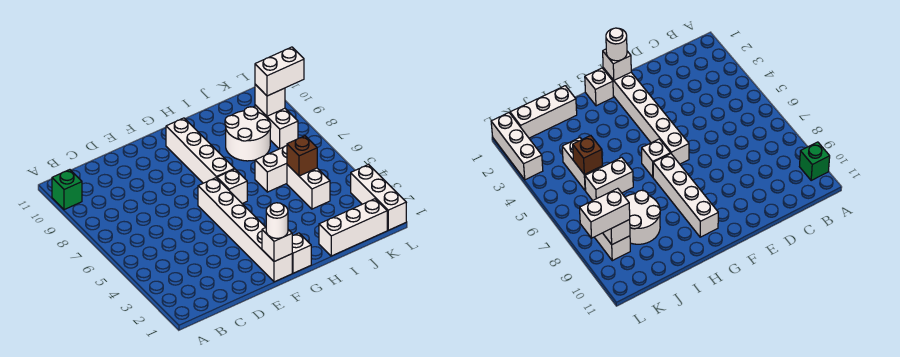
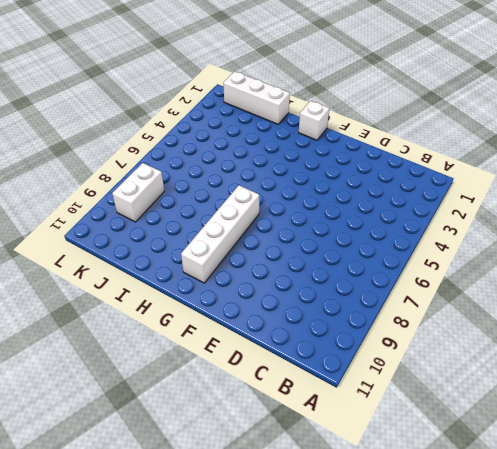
none -> green 1x1 brick [52,170,82,210]
none -> white 1x6 brick [198,178,292,282]
none -> white 1x1 brick [217,169,247,203]

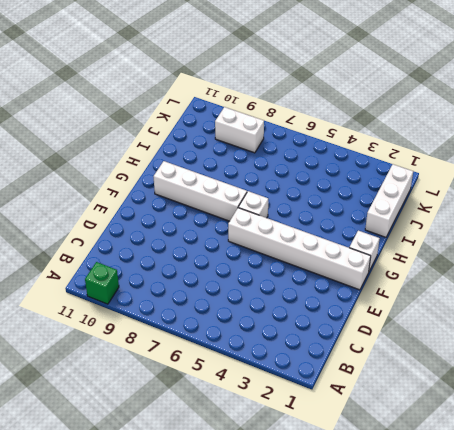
none -> white 1x2 brick [255,146,287,192]
none -> white 2x2 round brick [225,107,271,161]
none -> white 1x2 brick [287,165,330,209]

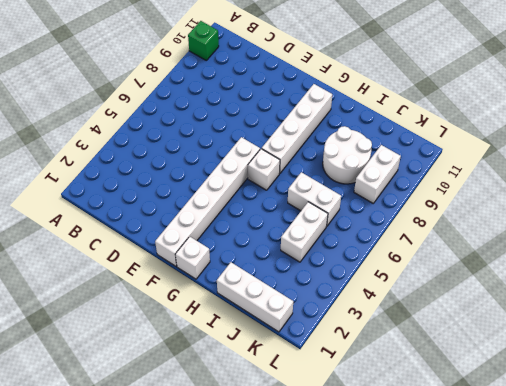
none -> white 1x3 brick [351,165,406,230]
none -> white 1x1 brick [262,228,292,261]
none -> brown 1x1 brick [287,136,317,176]

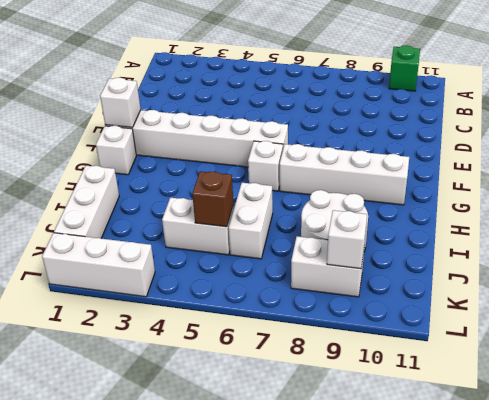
none -> white 1x1 round brick [266,203,288,238]
none -> white 1x2 brick [255,47,304,96]

